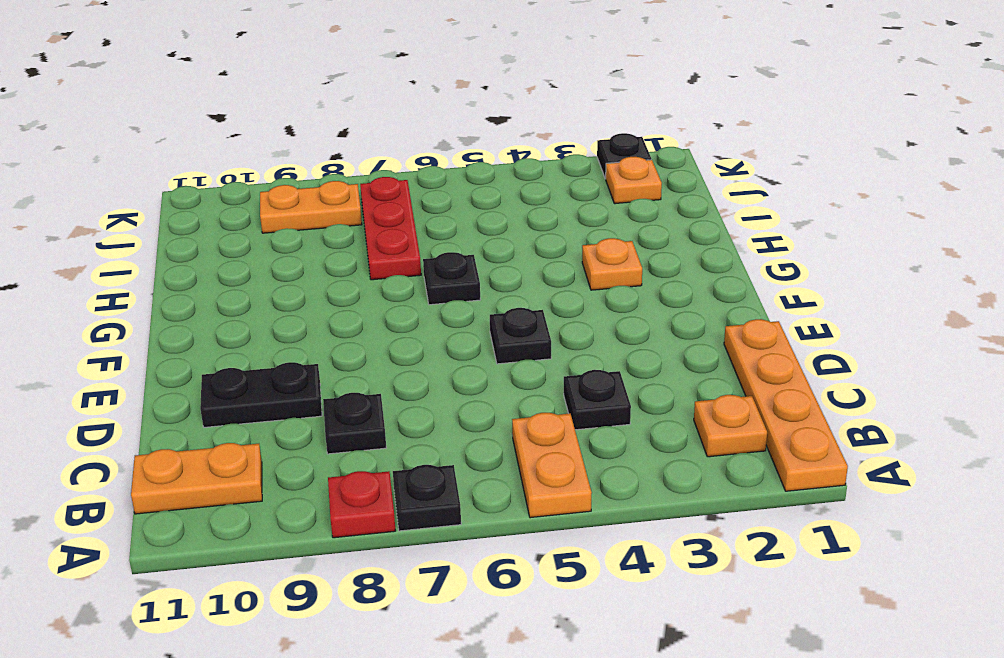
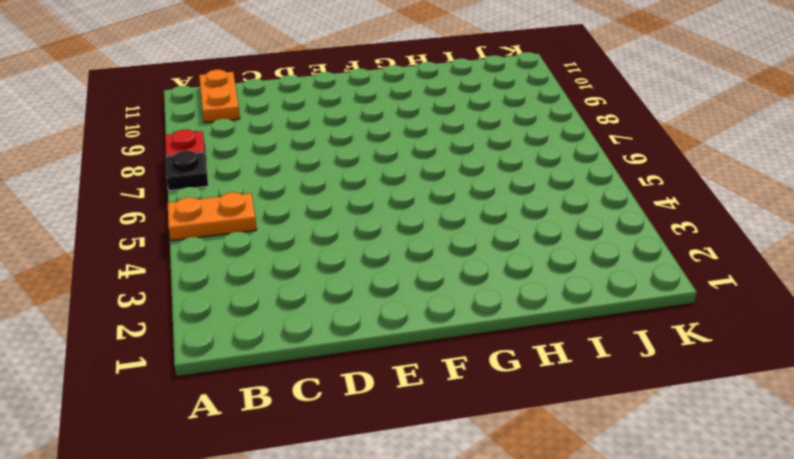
none -> orange 1x4 plate [724,319,848,491]
none -> orange 1x1 plate [694,395,767,457]
none -> black 1x1 plate [564,370,631,430]

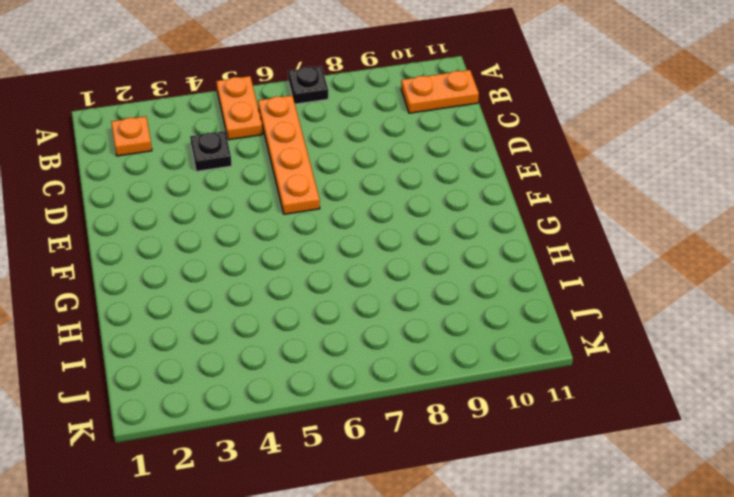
orange 1x4 plate [258,95,320,214] -> orange 1x4 plate moved to [724,319,848,491]
none -> red 1x1 plate [328,471,396,538]
none -> black 1x1 plate [323,393,386,454]
none -> black 1x2 plate [200,362,322,427]

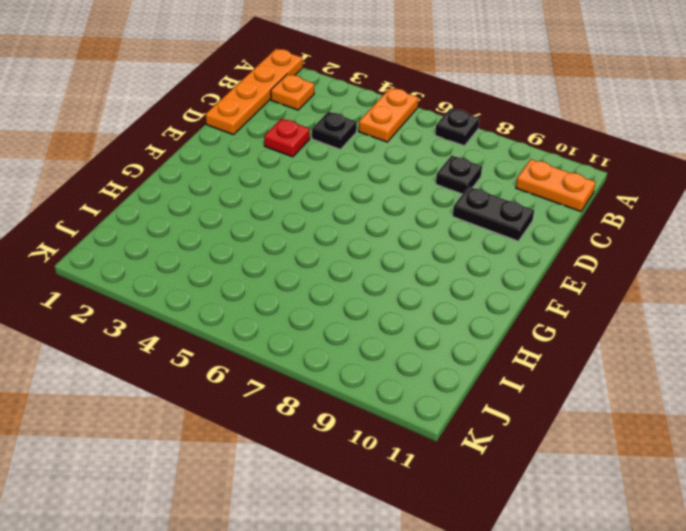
red 1x1 plate [264,119,310,157] -> red 1x1 plate moved to [328,471,396,538]
none -> black 1x1 plate [490,308,551,364]
none -> orange 1x1 plate [582,238,642,290]
none -> black 1x1 plate [423,252,480,305]

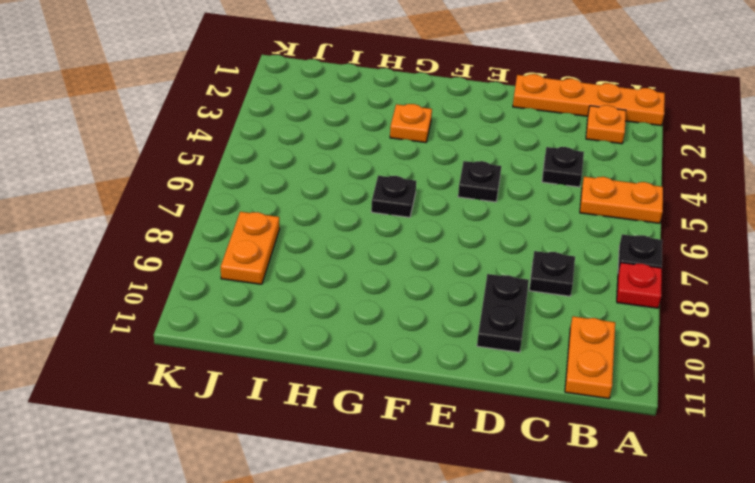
none -> red 1x3 plate [360,177,421,280]
none -> orange 1x1 plate [606,157,662,204]
none -> black 1x1 plate [597,133,651,179]

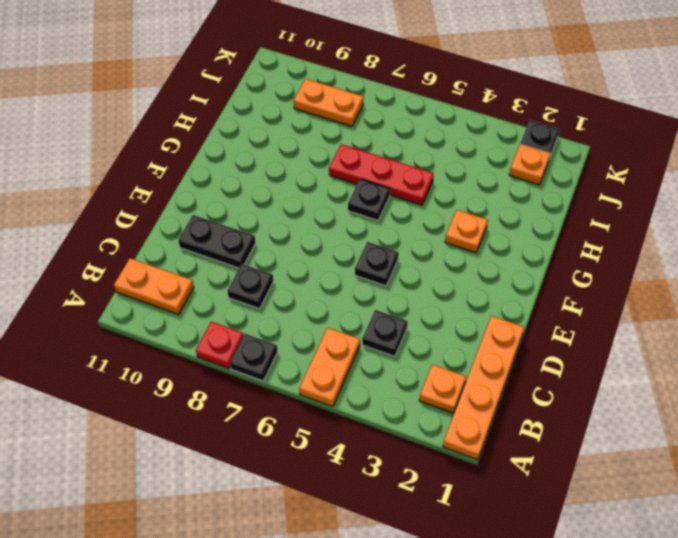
red 1x3 plate [329,144,434,205] -> red 1x3 plate turned to [360,177,421,280]

